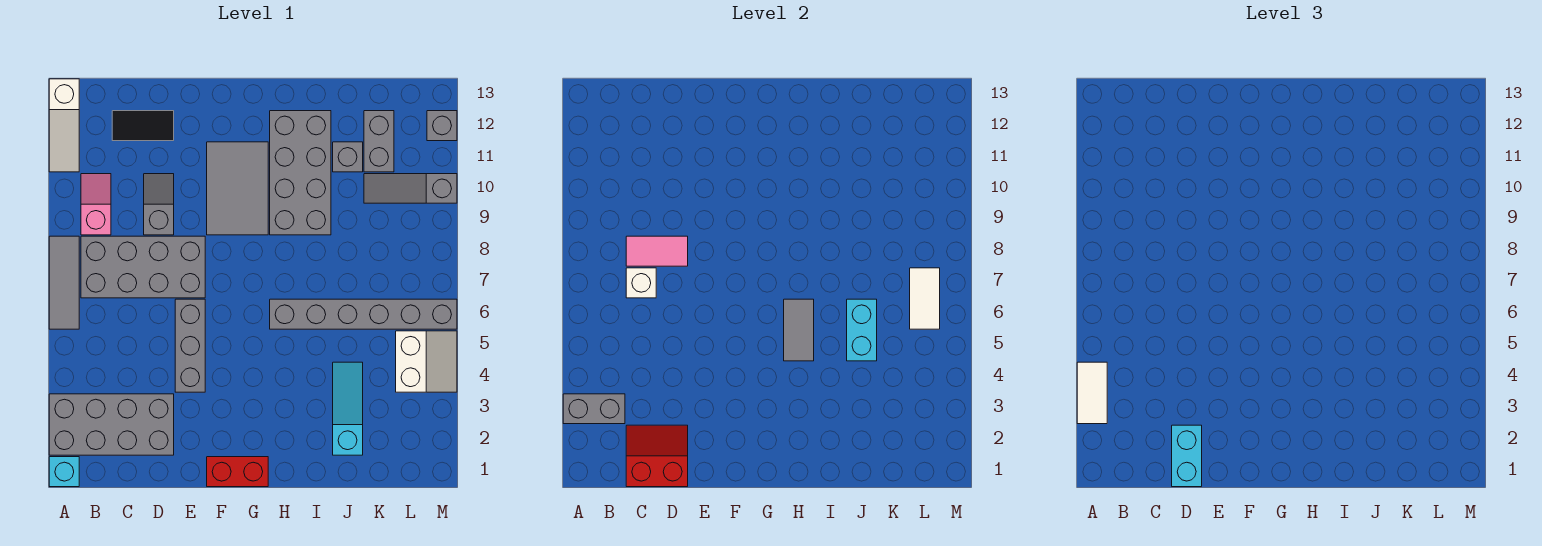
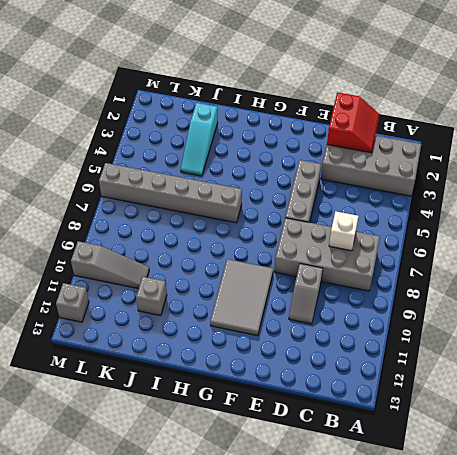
red 2x2 slope [327,92,380,153] -> red 2x2 slope turned to [626,425,688,487]
none -> cyan 1x1 brick [49,457,79,487]
none -> grey 1x3 tile [49,236,79,329]
none -> white 1x3 slope [49,79,79,172]

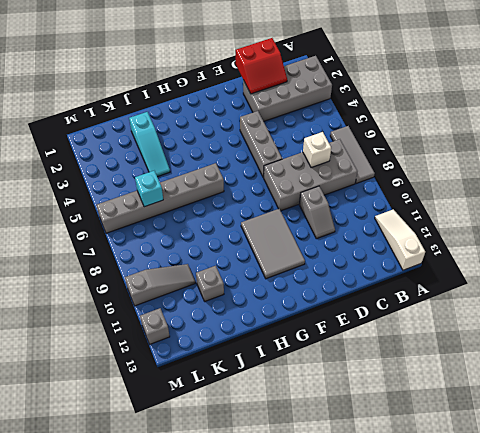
cyan 1x1 brick [135,171,163,207] -> cyan 1x1 brick moved to [49,457,79,487]
none -> pink 1x2 slope [81,174,111,235]
none -> black 1x2 tile [112,111,174,141]
none -> red 1x2 brick [207,457,268,487]

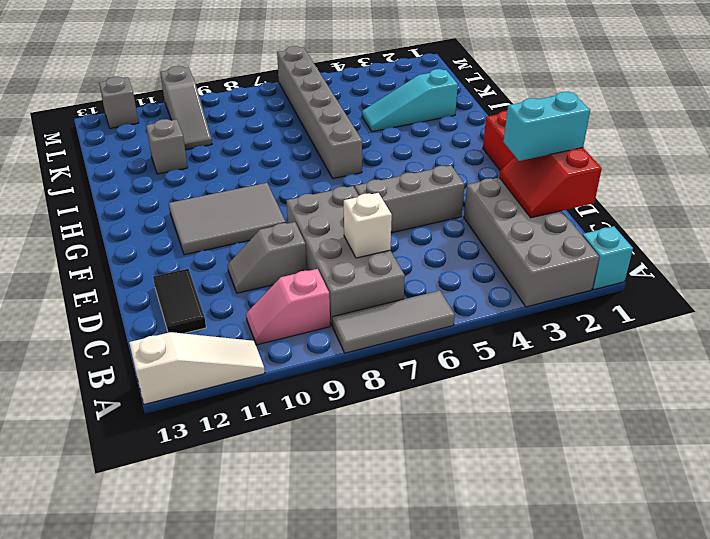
none -> grey 2x4 brick [270,111,331,235]
none -> grey 1x2 brick [364,111,394,172]
none -> white 2x2 slope [396,331,457,392]

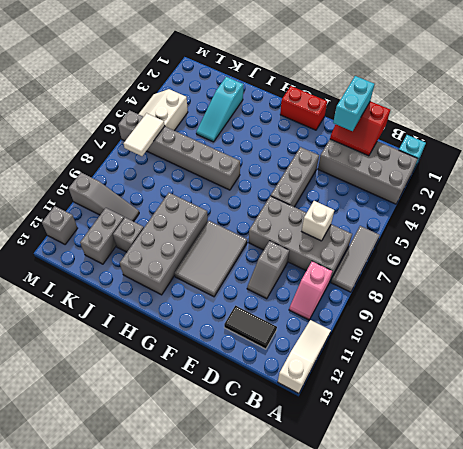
none -> grey 1x2 brick [563,394,625,424]
none -> pink 1x2 tile [626,236,688,266]
none -> grey 1x2 tile [784,299,814,361]

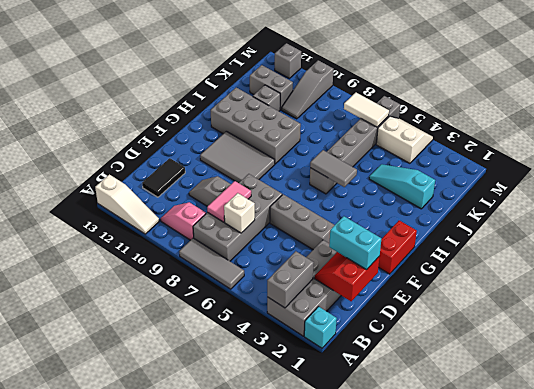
none -> cyan 1x2 brick [847,299,877,361]
none -> white 1x2 tile [1077,362,1107,424]

